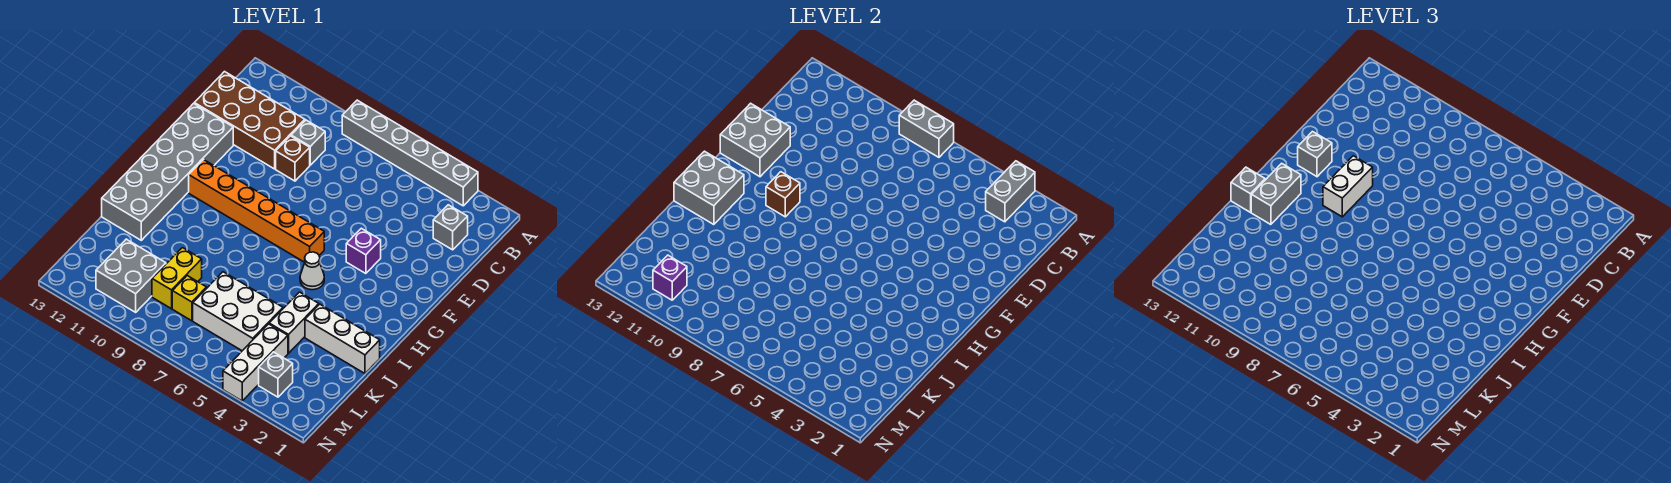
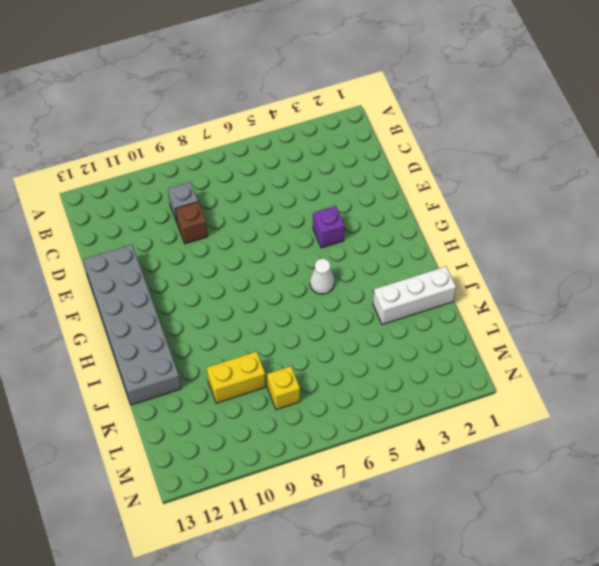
yellow 1x2 brick [207,352,266,403] -> yellow 1x2 brick turned to [152,248,202,309]
none -> grey 1x6 brick [342,100,478,206]
none -> grey 1x1 brick [433,205,468,250]
none -> brown 2x4 brick [194,72,305,169]

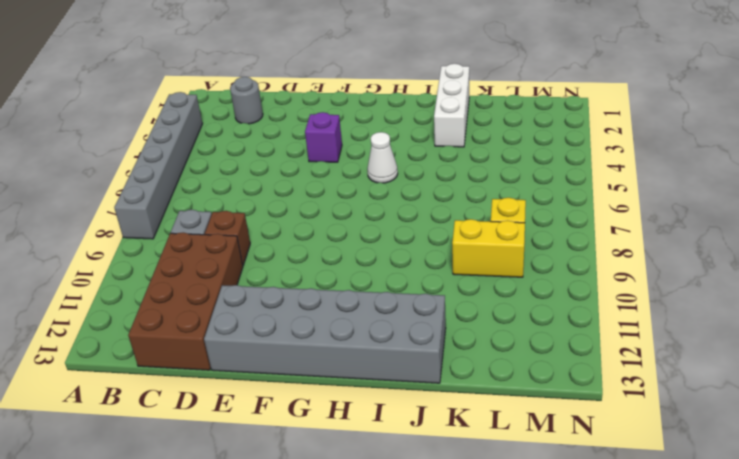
grey 1x1 round brick [230,77,263,124] -> grey 1x1 brick [433,205,468,250]
none -> orange 1x6 brick [189,160,324,262]
none -> white 1x2 brick [269,292,319,353]
none -> white 2x3 brick [193,272,283,351]

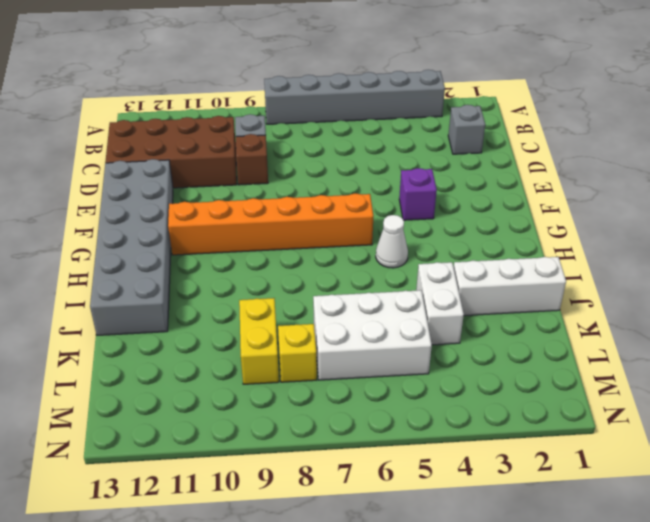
none -> white 1x3 brick [223,324,288,401]
none -> grey 2x2 brick [96,239,166,312]
none -> grey 1x1 brick [259,352,293,397]

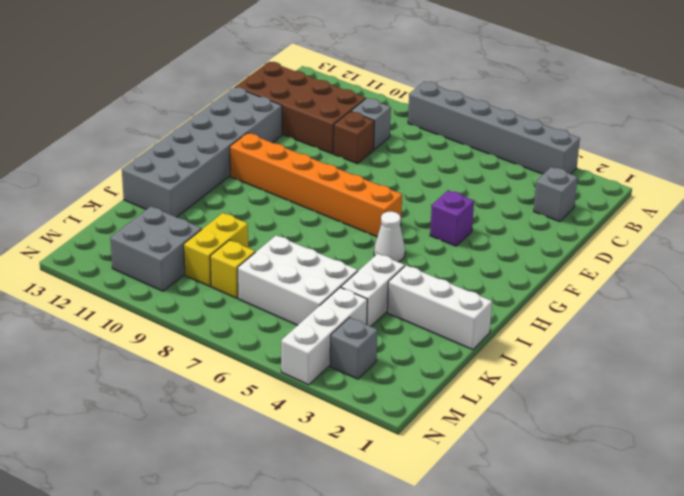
none -> grey 1x2 brick [986,161,1035,222]
none -> grey 1x2 brick [899,100,954,157]
none -> grey 2x2 brick [720,103,790,177]

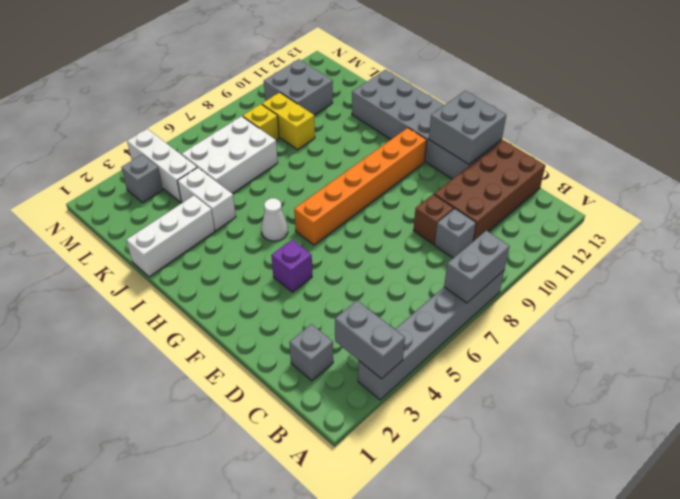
none -> brown 1x1 brick [766,172,800,217]
none -> grey 2x2 brick [674,151,744,225]
none -> purple 1x1 brick [653,255,687,300]

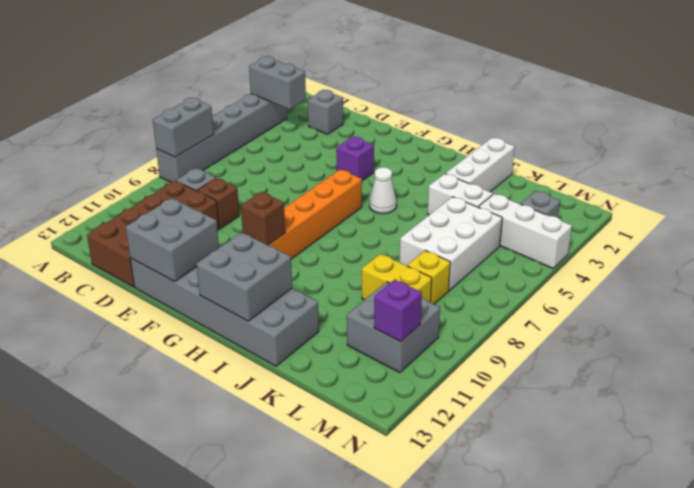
none -> white 1x2 brick [1323,156,1373,217]
none -> grey 1x1 brick [1298,132,1332,177]
none -> grey 1x2 brick [1251,163,1301,225]

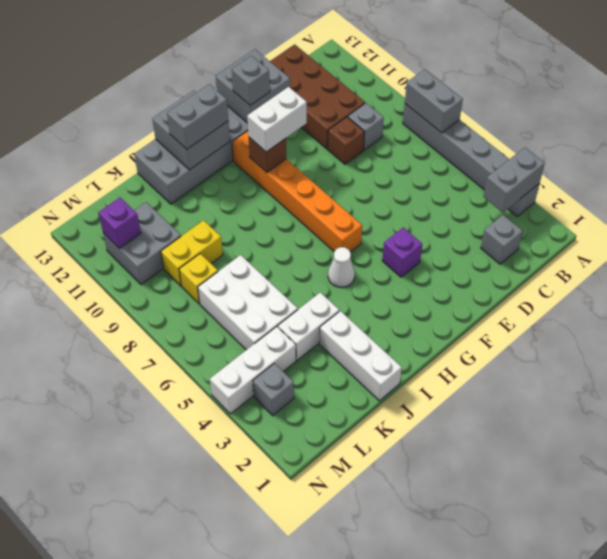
none -> grey 1x1 brick [1231,167,1265,212]

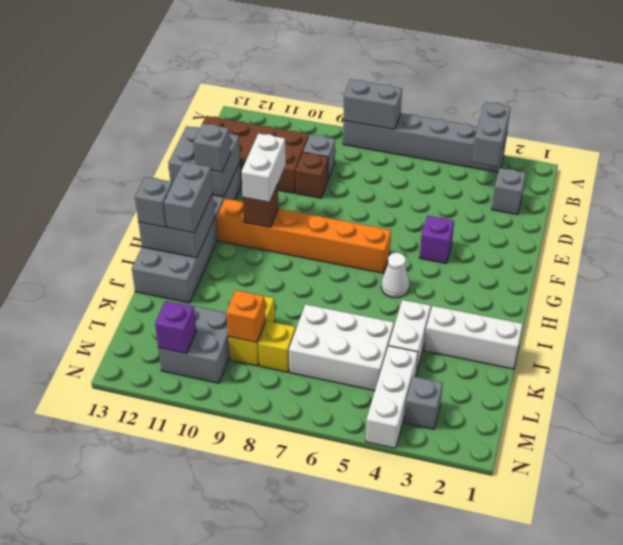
orange 1x1 brick [226,290,265,342] -> none

